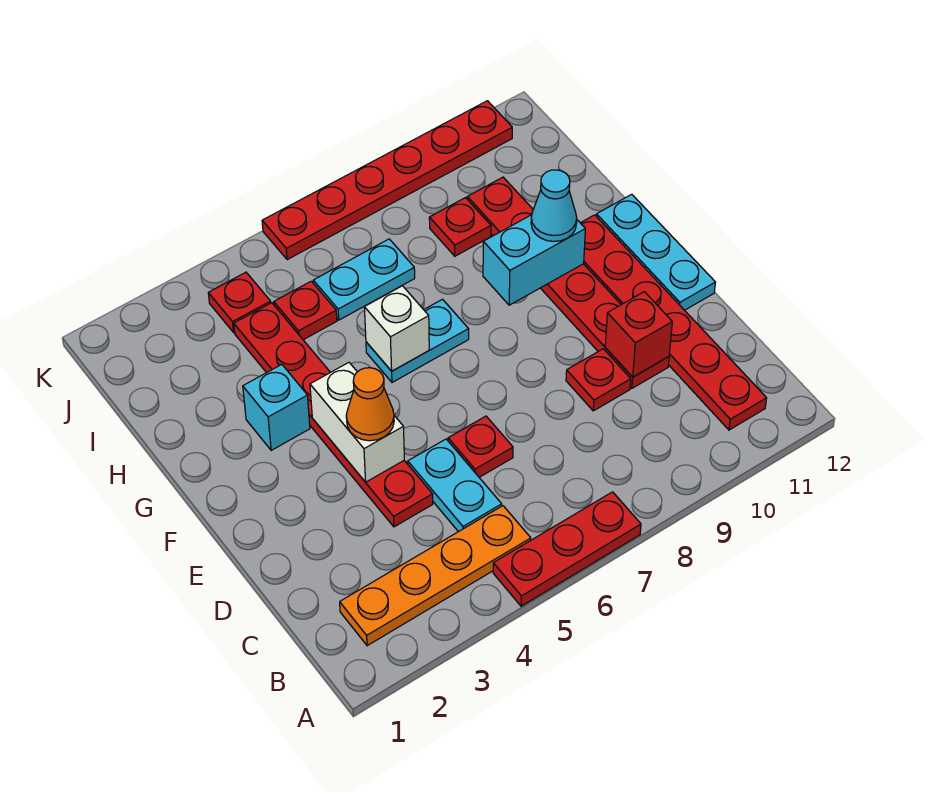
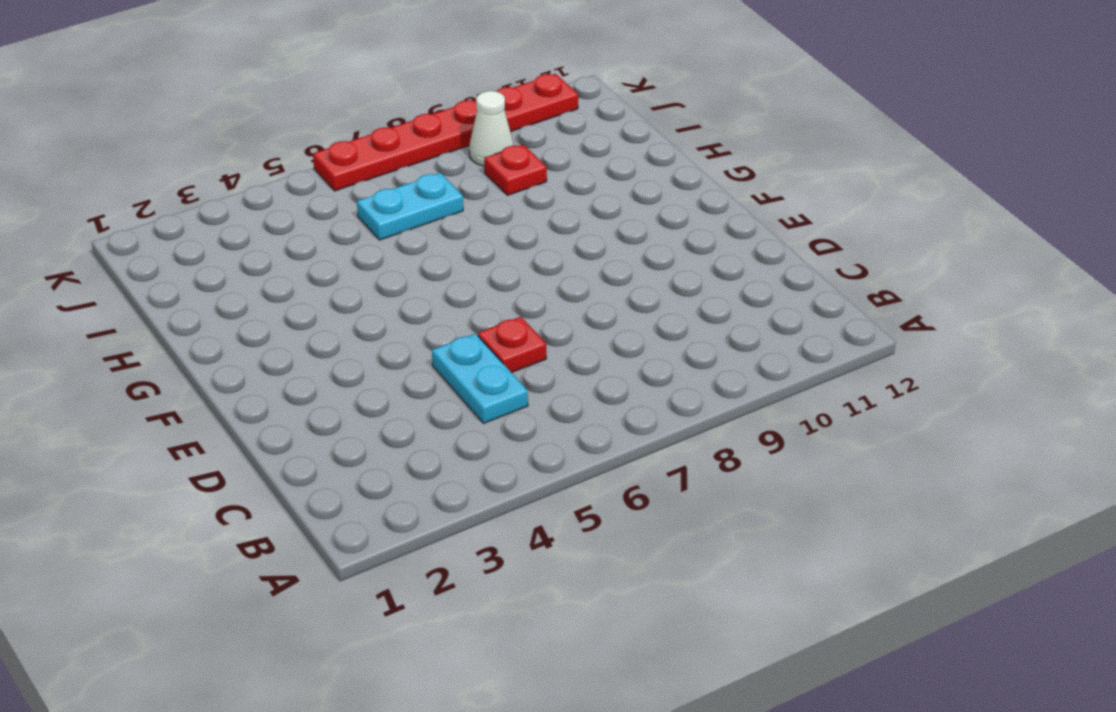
white 1x1 cone [469,91,514,166] -> none
none -> red 1x3 plate [493,492,641,606]
none -> orange 1x4 plate [340,506,531,646]
none -> red 1x6 plate [581,215,767,430]

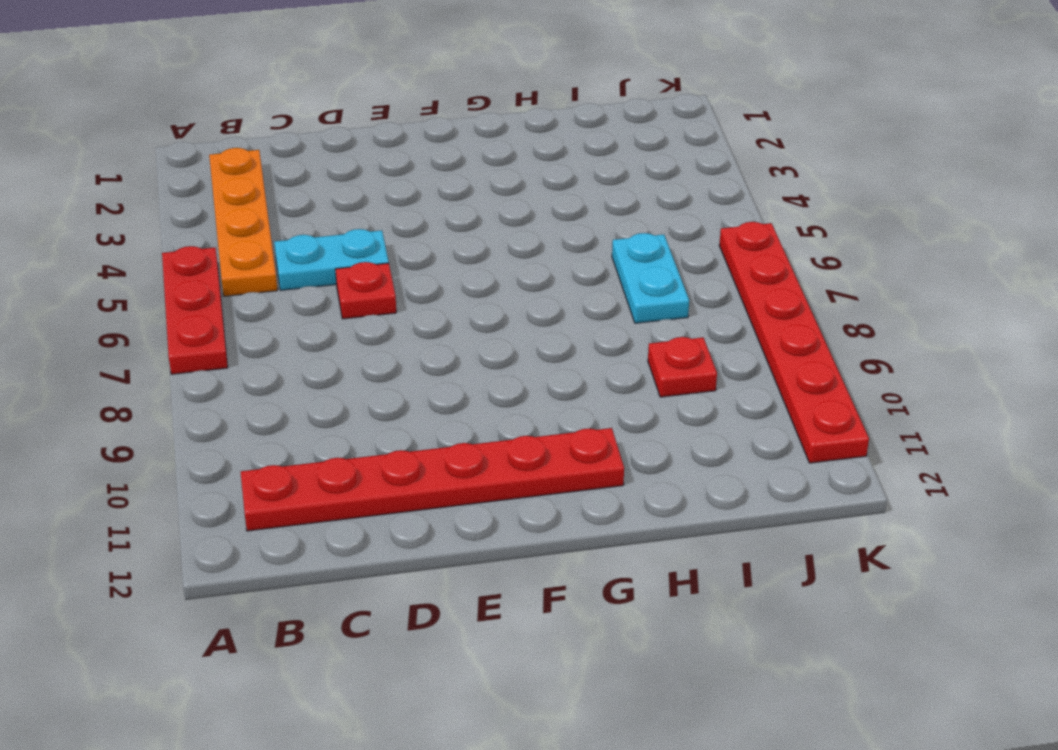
none -> red 1x6 plate [234,303,433,527]
none -> red 1x1 plate [566,349,631,411]
none -> red 1x6 plate [467,177,669,388]

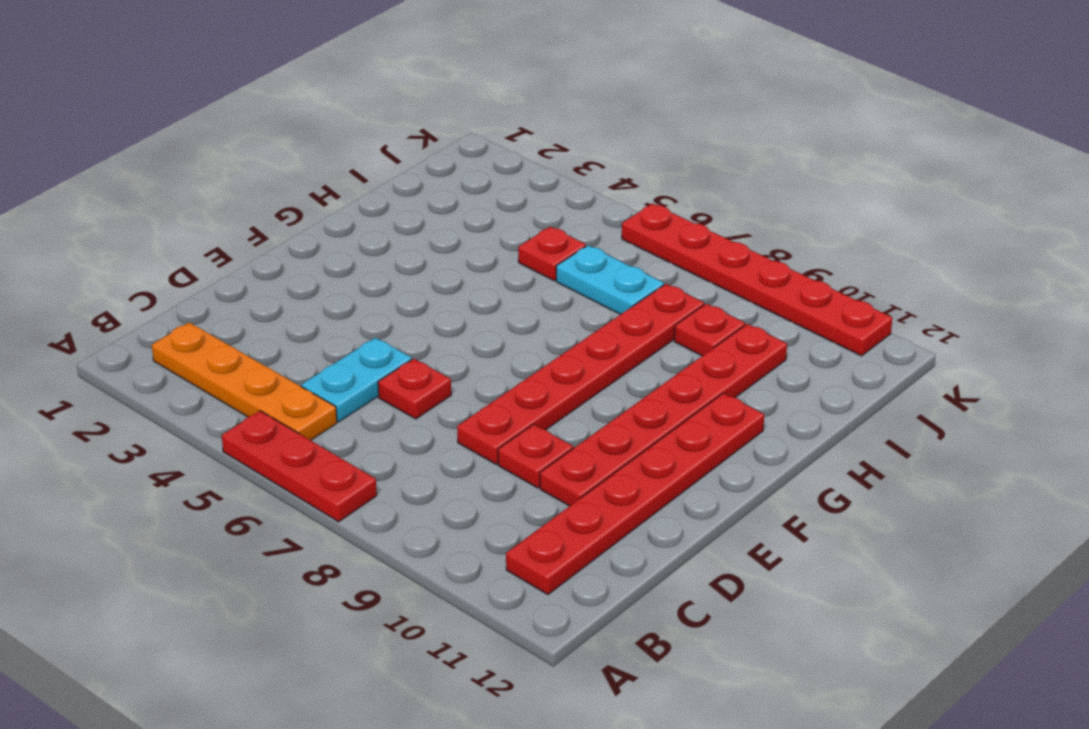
red 1x6 plate [457,284,704,464] -> red 1x6 plate moved to [234,303,433,527]
none -> cyan 1x3 plate [596,194,715,310]
none -> cyan 1x1 brick [243,364,310,450]
none -> cyan 1x2 plate [366,299,469,382]

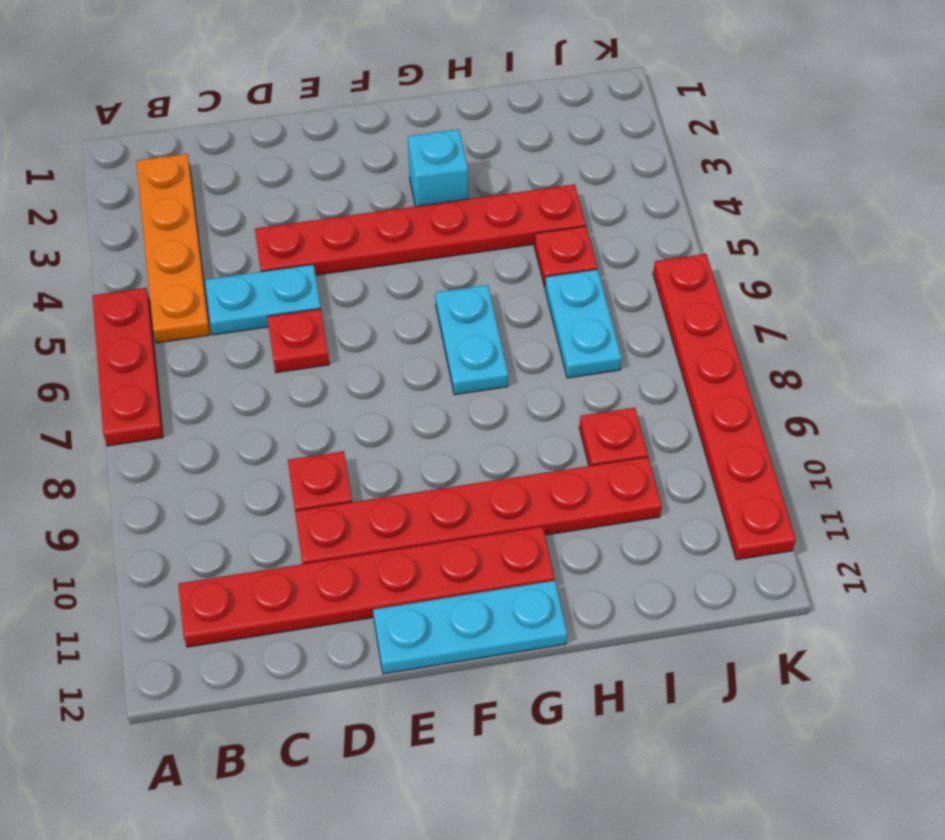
none -> red 1x1 plate [208,272,271,332]
none -> red 1x1 brick [605,292,672,377]
none -> white 1x2 brick [310,363,404,482]

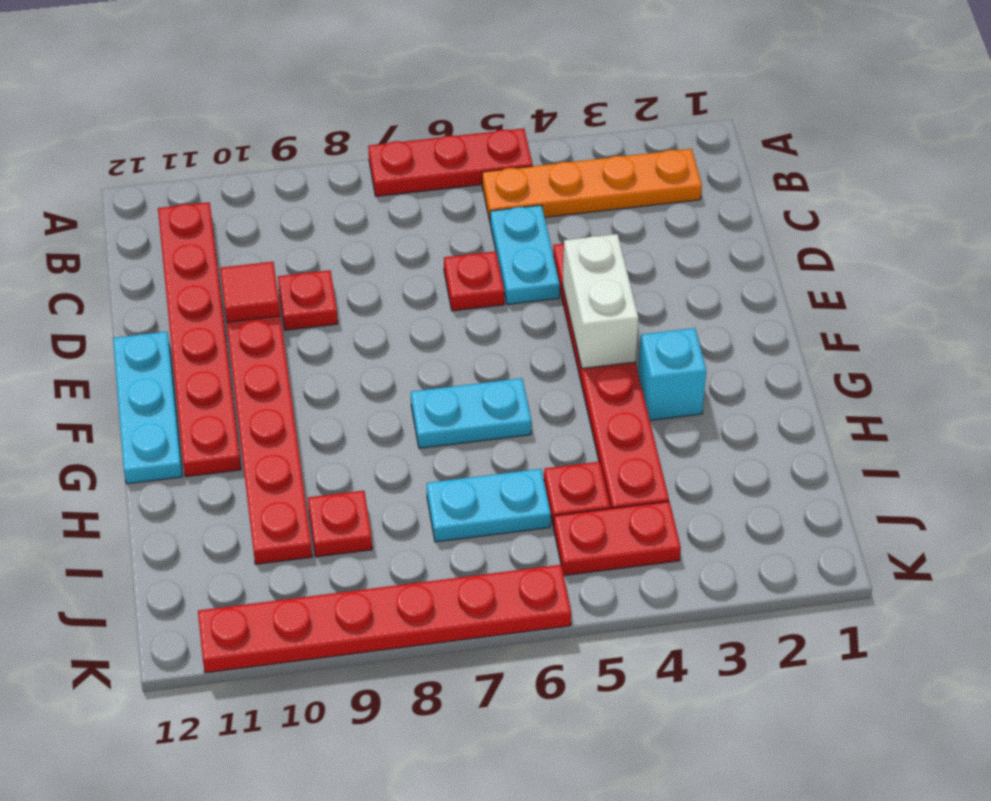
red 1x1 tile [220,262,280,322] -> red 1x1 brick [605,292,672,377]
red 1x2 plate [554,501,681,575] -> red 1x1 plate [208,272,271,332]
none -> white 1x1 brick [364,286,429,371]
none -> cyan 1x2 brick [483,215,585,305]
none -> orange 1x1 cone [346,368,394,441]

